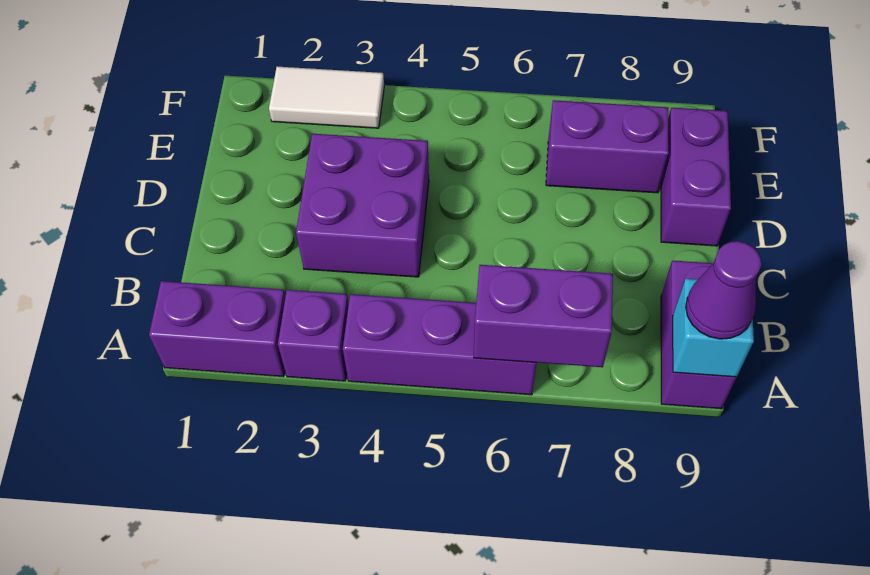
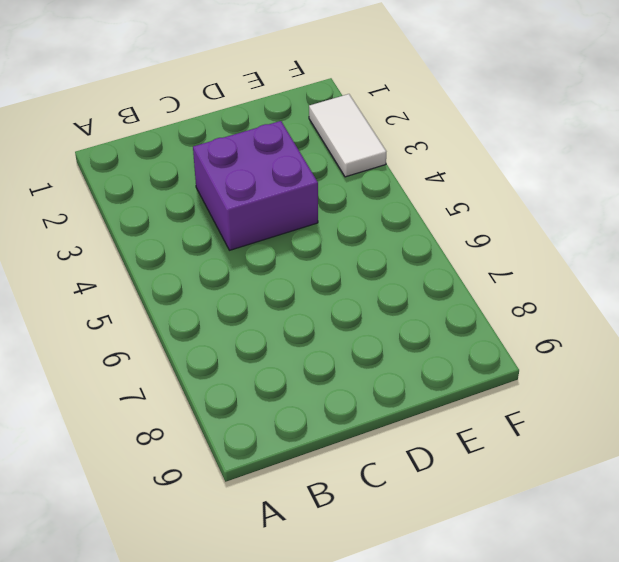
none -> purple 1x2 brick [149,281,285,377]
none -> purple 1x1 brick [278,290,349,381]

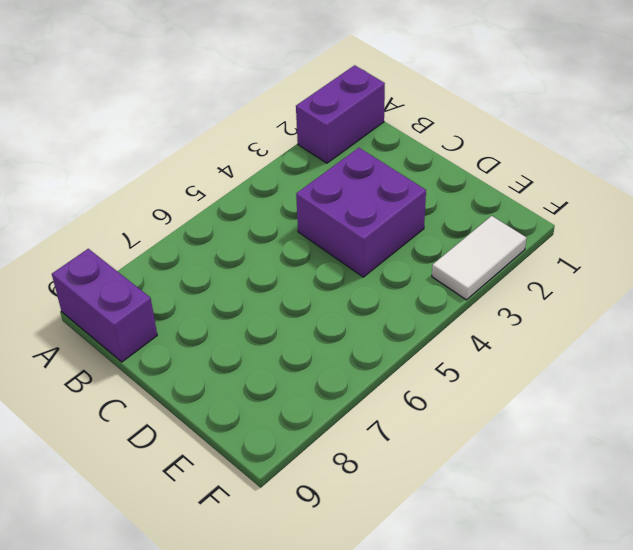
none -> purple 1x1 brick [278,290,349,381]
none -> purple 1x3 brick [343,294,536,395]

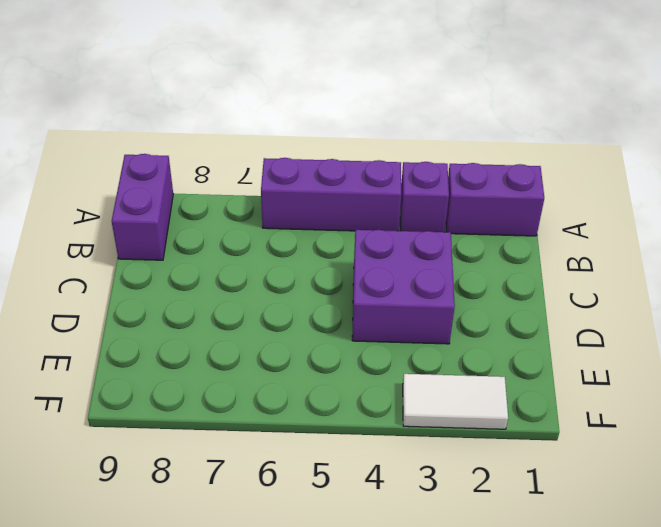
none -> purple 1x2 brick [661,108,731,246]
none -> purple 1x2 brick [546,100,669,193]

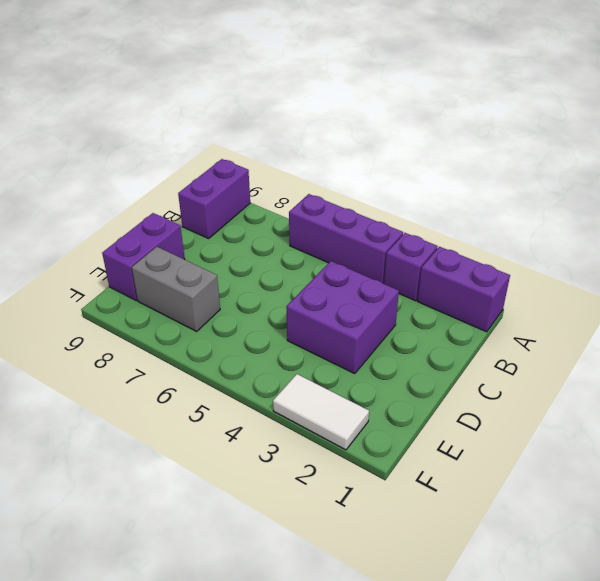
grey 1x2 brick [132,247,220,332] -> purple 1x2 brick [546,100,669,193]
none -> purple 1x2 brick [474,265,613,367]
none -> cyan 1x1 brick [673,279,754,377]

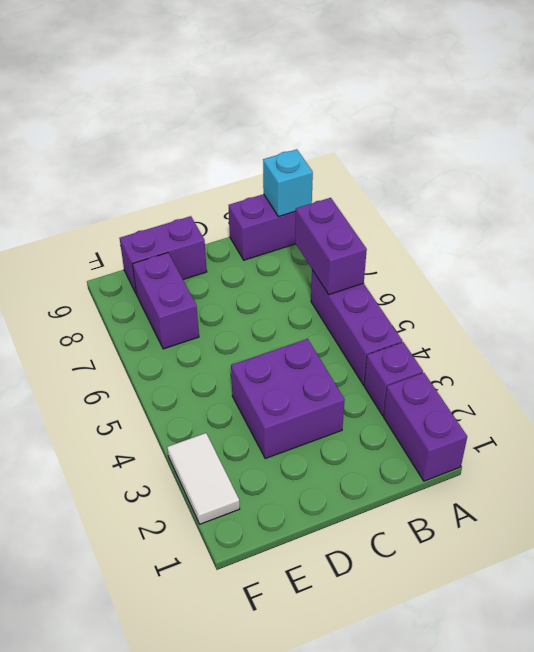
none -> purple 1x1 cone [686,241,761,339]

